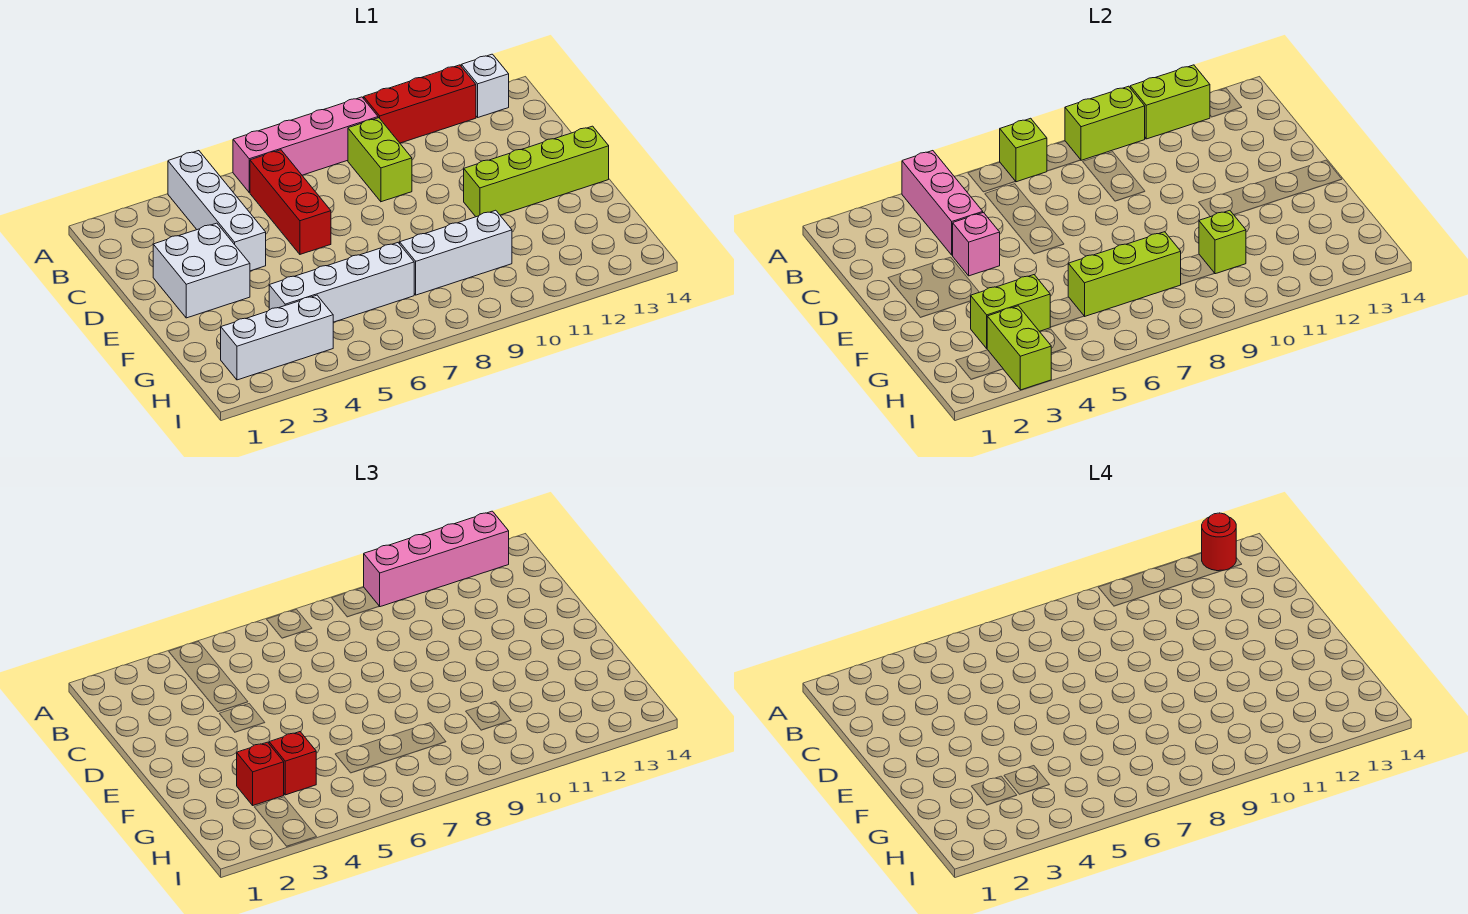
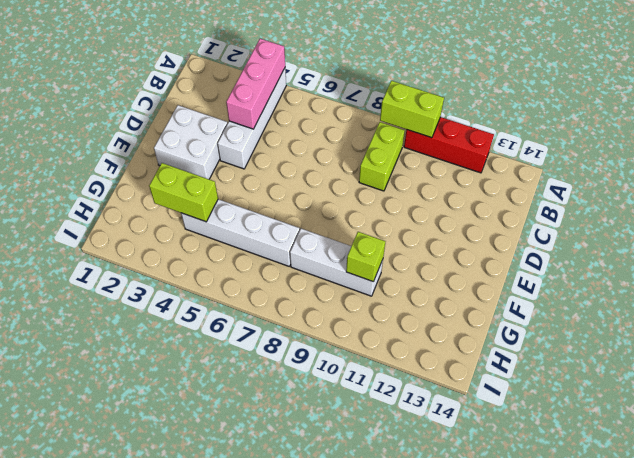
none -> pink 1x4 brick [233,97,378,192]
none -> white 1x1 brick [461,54,509,117]
none -> red 1x3 brick [250,150,331,254]

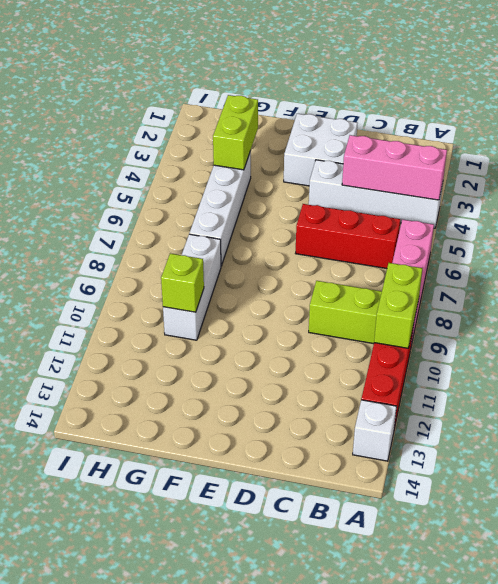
none -> lime 1x4 brick [464,126,609,217]
none -> white 1x3 brick [221,295,333,380]
none -> lime 1x1 brick [1000,118,1047,182]

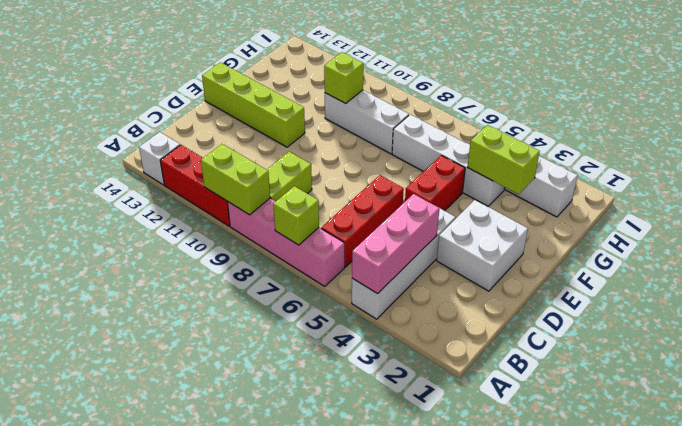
red 1x2 brick [405,155,465,211] -> none
none -> lime 1x2 brick [1130,65,1210,139]
none -> pink 1x1 brick [952,213,1000,276]
none -> lime 1x3 brick [1068,232,1181,316]

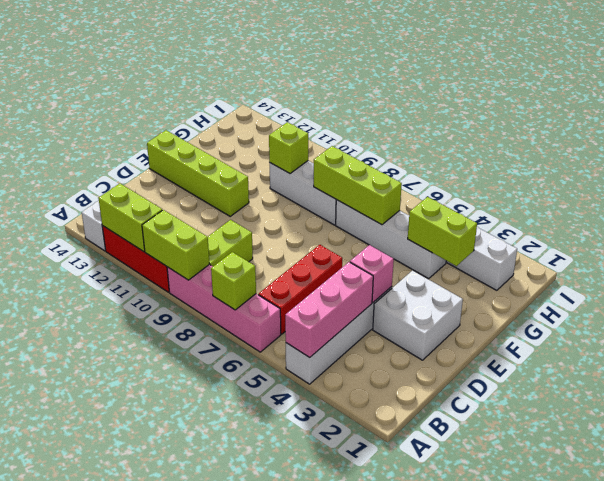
none -> lime 1x2 brick [987,306,1051,390]
none -> pink 1x4 brick [364,511,509,607]
none -> red 1x1 brick [237,742,284,805]

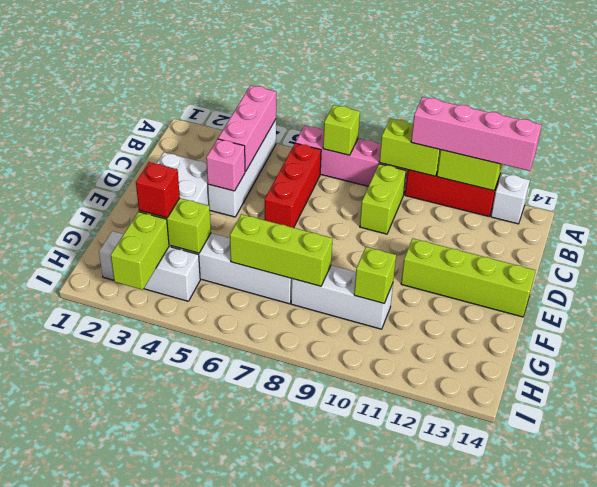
none -> red 1x1 brick [269,732,316,795]
none -> red 1x1 round brick [1202,513,1236,571]

